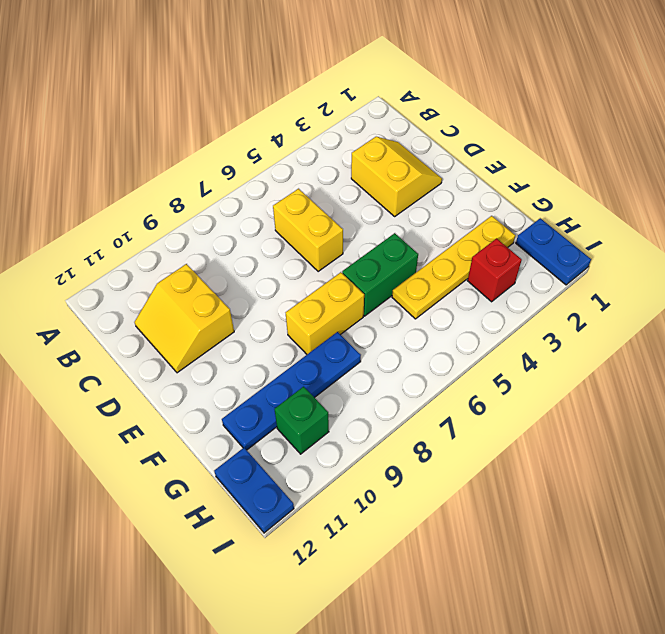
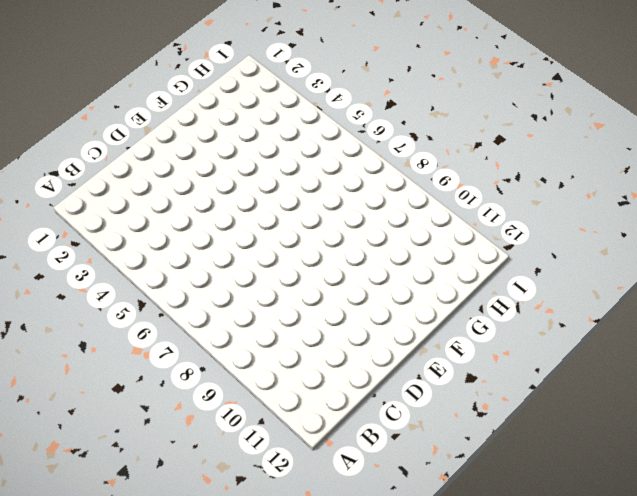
none -> yellow 2x2 slope [351,137,442,216]
none -> yellow 1x2 brick [273,189,343,271]

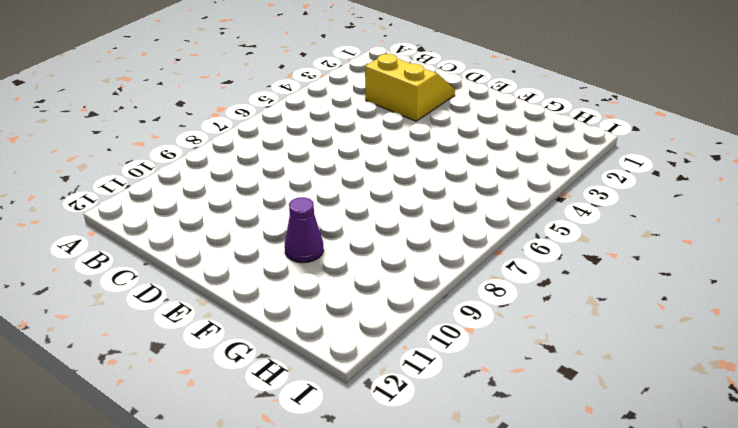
purple 1x1 cone [285,197,324,263] -> none
none -> yellow 1x2 brick [273,189,343,271]
none -> yellow 2x2 slope [135,264,234,373]

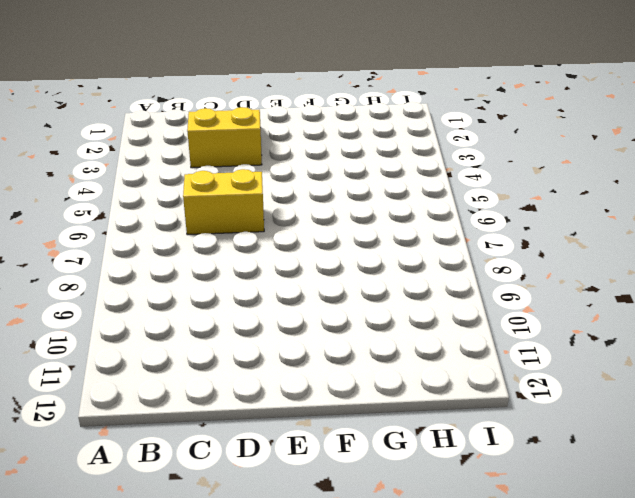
none -> yellow 2x2 slope [135,264,234,373]
none -> green 1x2 brick [342,233,418,316]

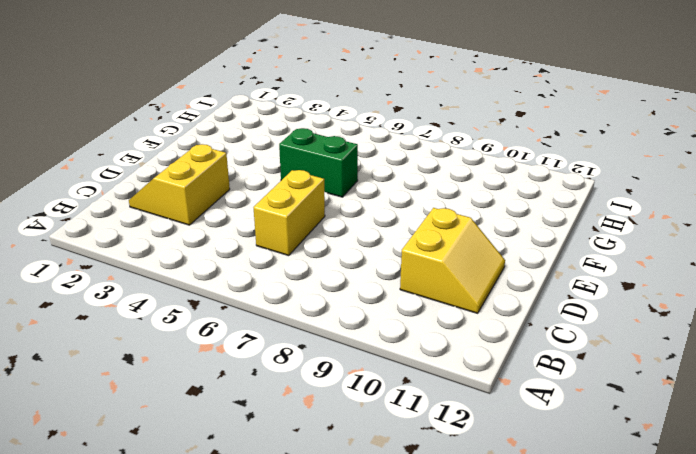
none -> yellow 1x2 brick [286,272,364,354]
none -> yellow 1x4 plate [392,216,515,319]

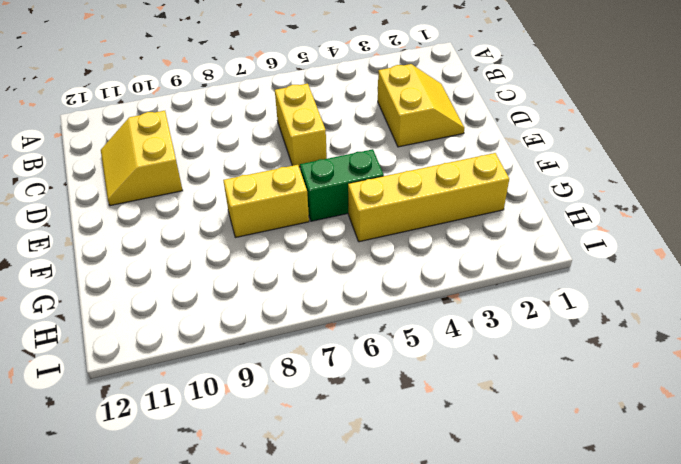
yellow 1x4 brick [348,153,509,242] -> yellow 1x4 plate [392,216,515,319]
none -> blue 1x4 plate [222,332,361,450]
none -> blue 1x2 plate [516,218,591,285]

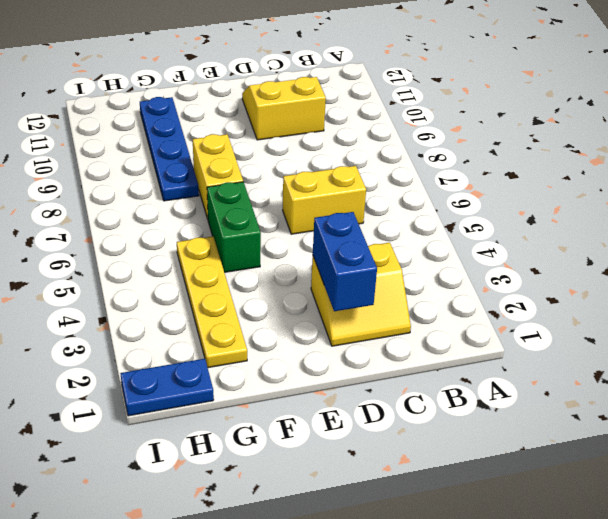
blue 1x2 brick [313,212,377,311] -> none
none -> red 1x1 brick [467,239,522,302]
none -> green 1x1 brick [274,387,329,454]

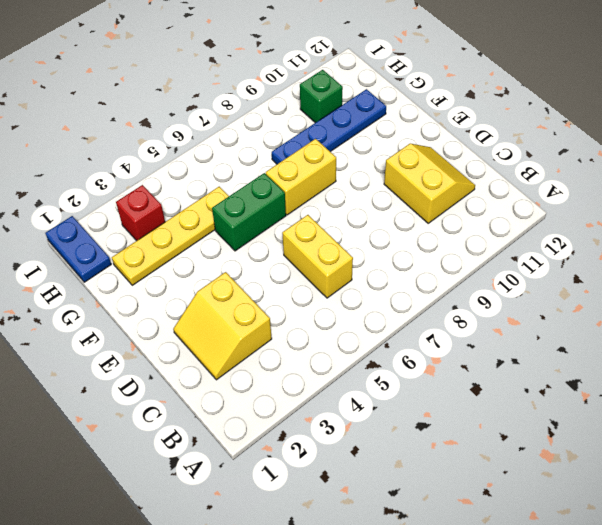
none -> blue 1x2 plate [214,448,294,533]

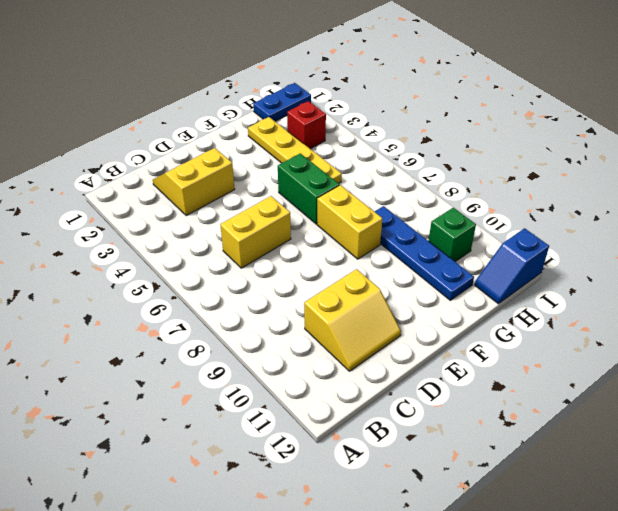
blue 1x2 slope [475,228,549,304] -> blue 1x2 plate [214,448,294,533]

